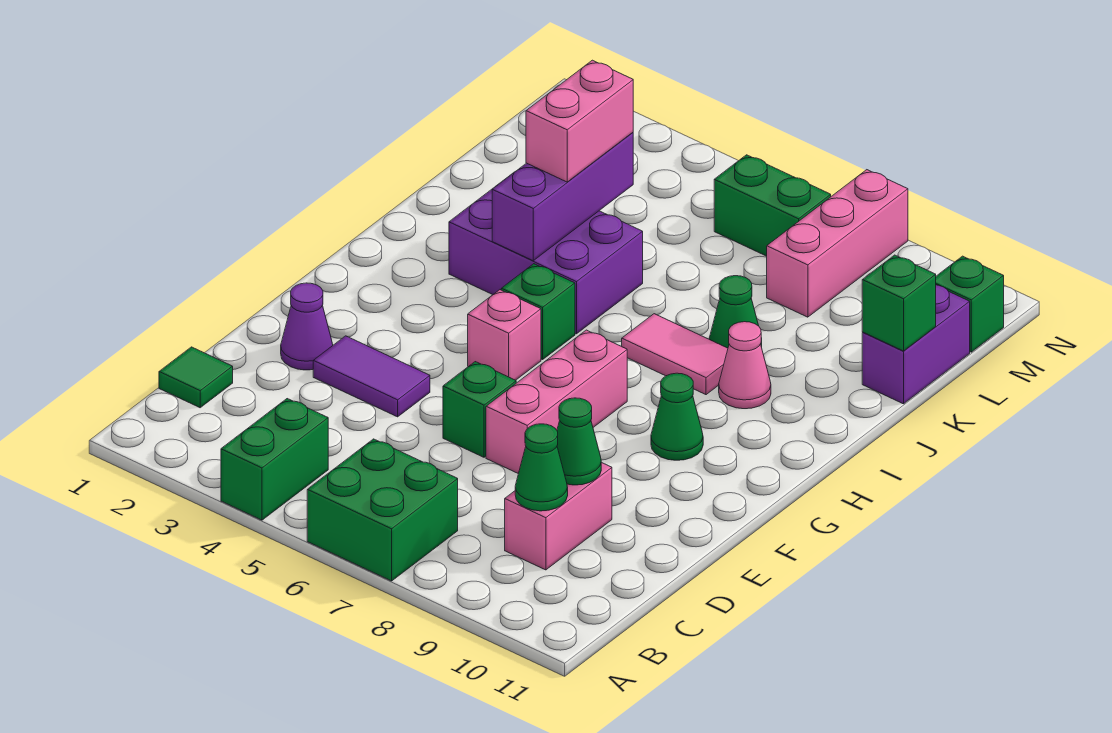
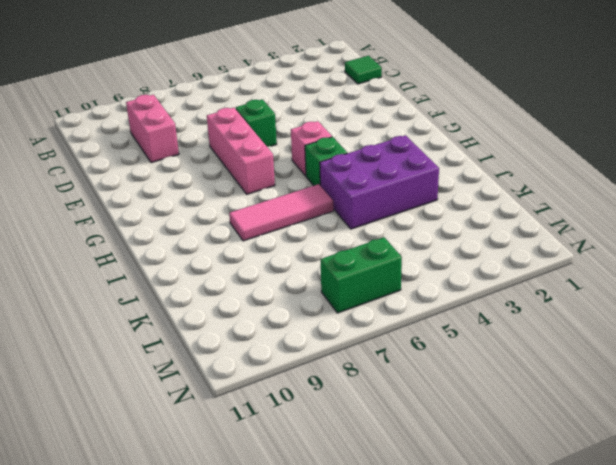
pink 1x3 tile [229,184,334,241] -> pink 1x2 tile [622,314,728,395]
none -> green 1x2 brick [221,399,328,520]
none -> green 2x2 brick [307,439,458,581]
none -> purple 1x1 cone [281,283,333,370]

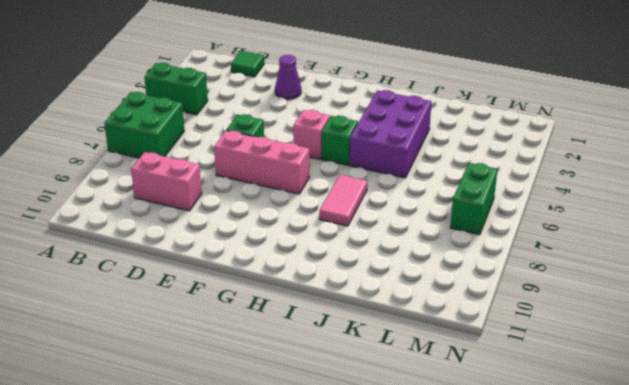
none -> purple 1x2 tile [313,336,430,417]
none -> green 1x1 cone [651,373,703,460]
none -> pink 1x1 cone [719,322,771,409]

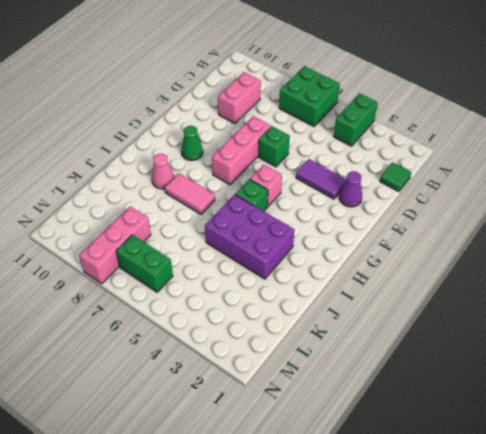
none -> green 1x1 cone [709,276,762,348]
none -> purple 1x2 brick [862,285,970,404]
none -> green 1x1 brick [936,256,1004,352]

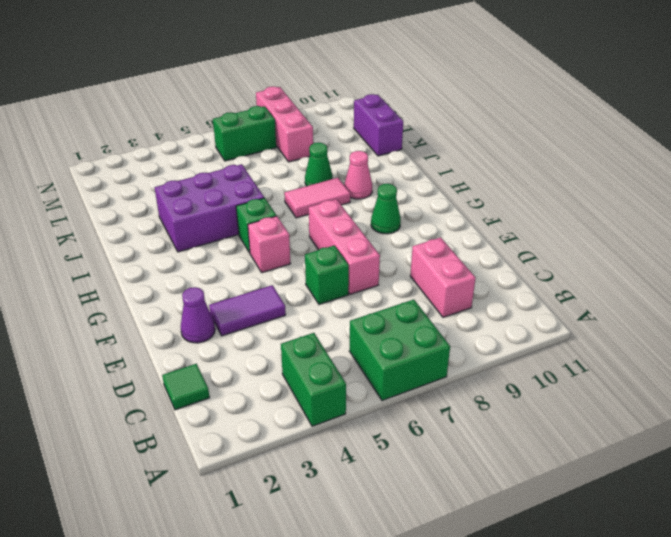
none -> green 1x1 brick [936,256,1004,352]
none -> green 1x1 cone [515,424,568,511]
none -> green 1x1 cone [557,398,601,485]

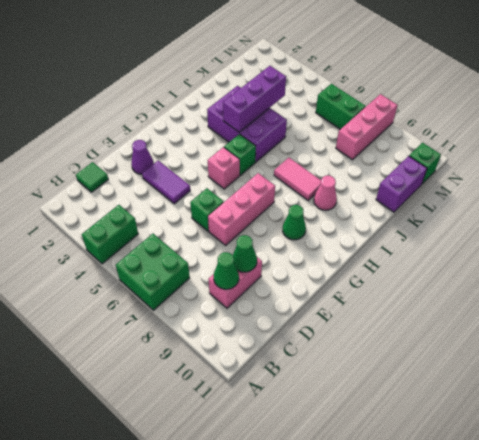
none -> green 1x1 cone [709,276,762,348]
none -> green 1x1 brick [862,255,936,351]
none -> pink 1x2 brick [526,60,633,182]

